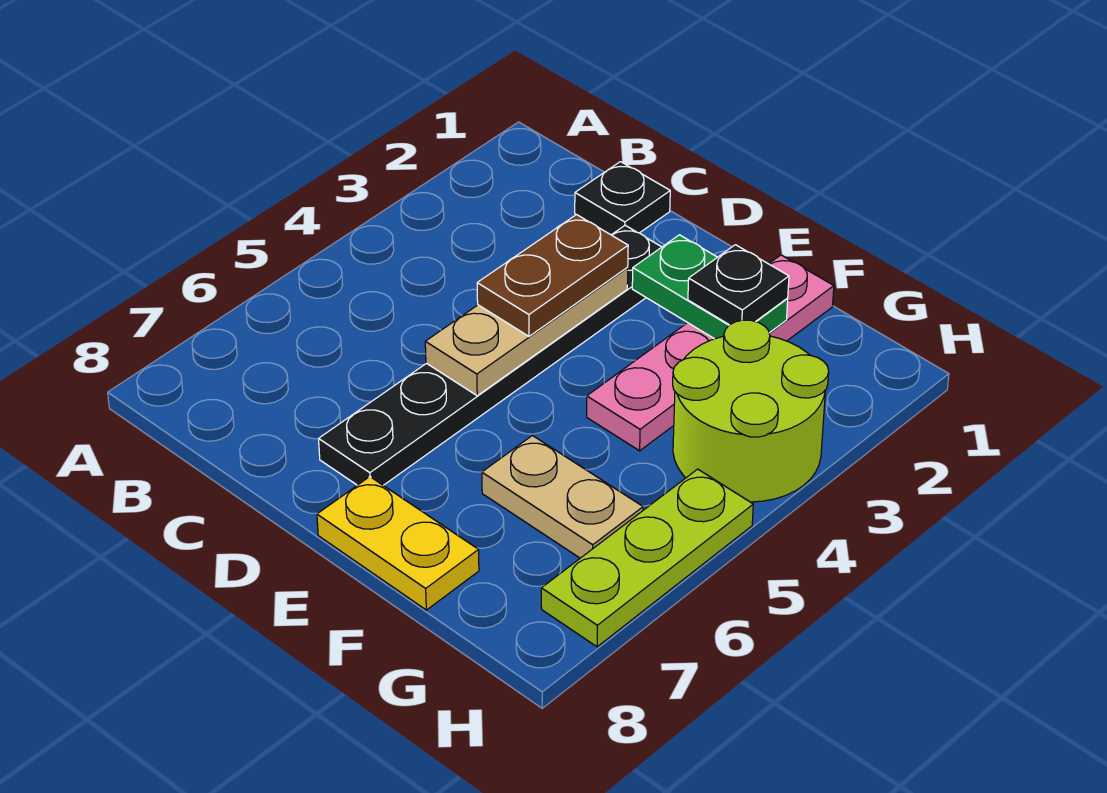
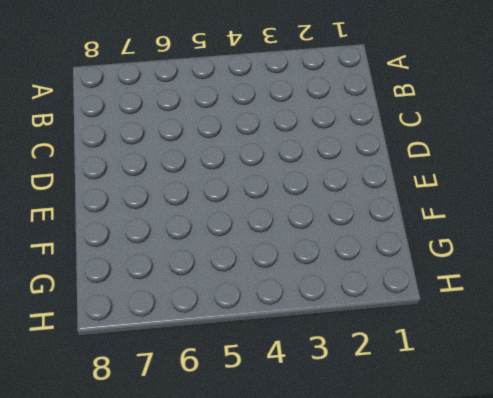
none -> black 1x1 plate [575,162,670,235]
none -> black 1x6 plate [319,225,661,485]

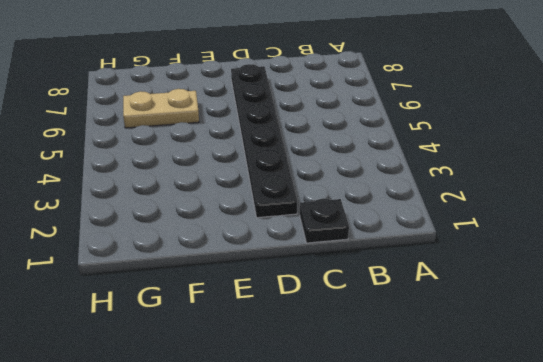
none -> yellow 1x2 plate [317,477,479,610]
none -> pink 1x4 plate [587,255,834,451]

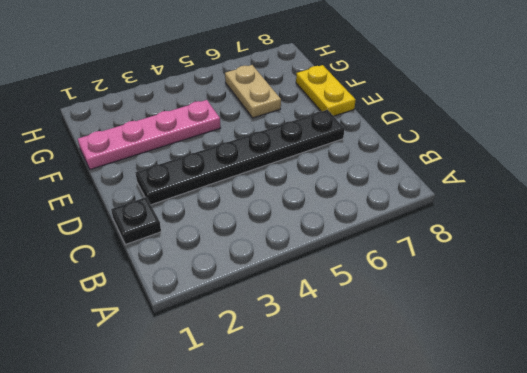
none -> lime 2x2 round brick [673,320,829,502]
none -> lime 1x3 plate [541,469,753,647]

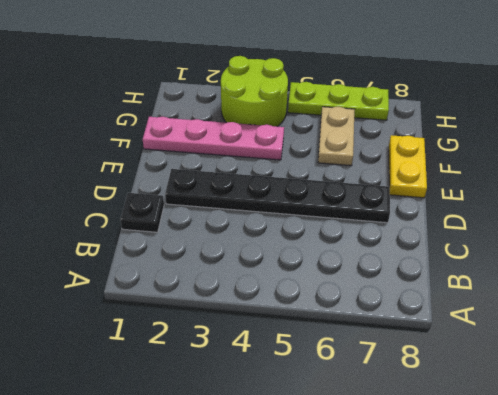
none -> tan 1x3 plate [425,268,628,396]
none -> green 1x2 plate [632,235,788,339]

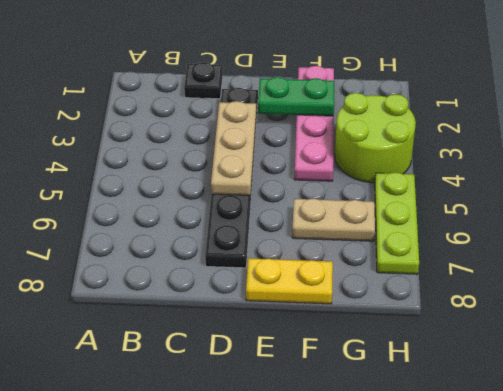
none -> brown 1x2 plate [477,215,628,336]
none -> black 1x1 plate [688,245,789,325]

